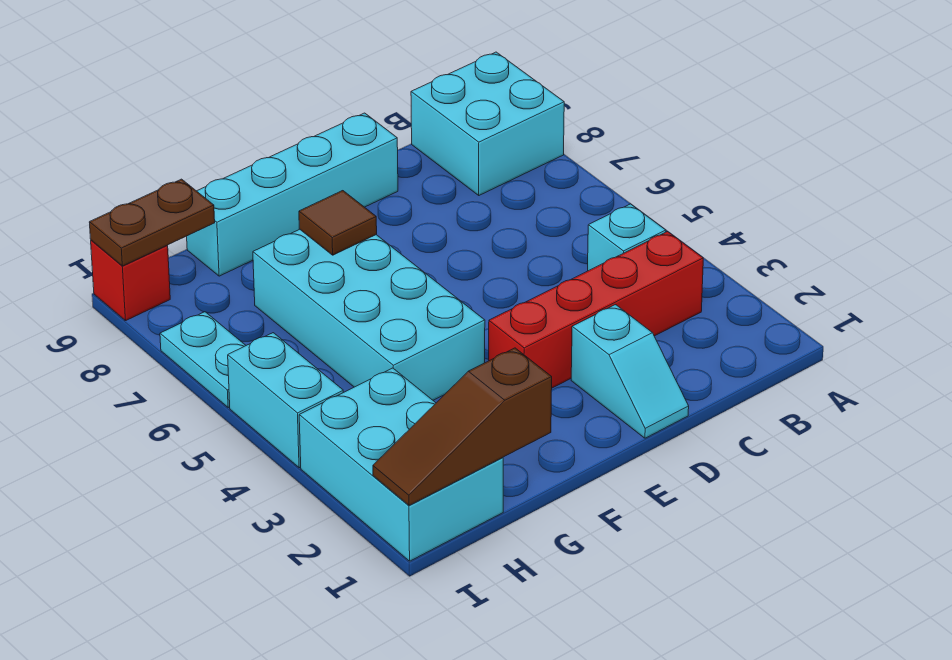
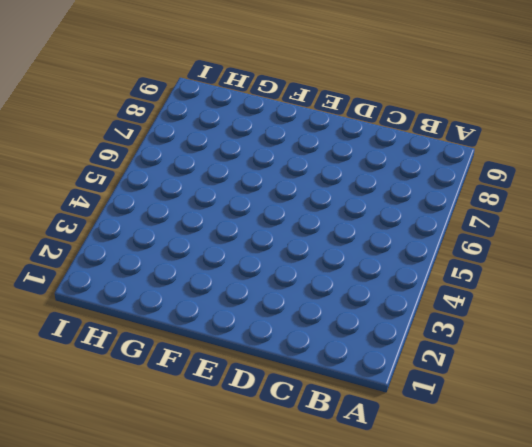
none -> cyan 2x2 brick [411,52,564,195]
none -> red 1x4 brick [489,232,703,388]
none -> cyan 1x1 brick [588,204,666,271]

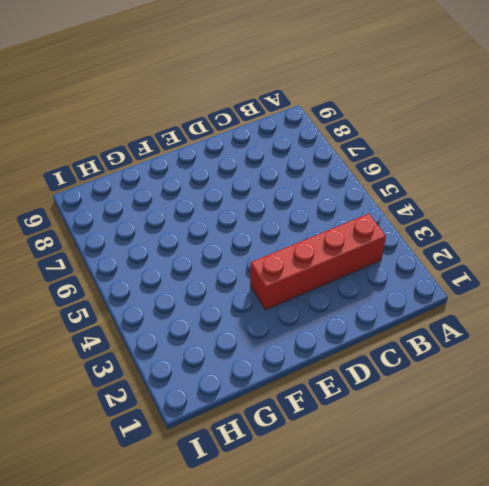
none -> cyan 2x2 brick [411,52,564,195]
none -> cyan 1x1 brick [588,204,666,271]
none -> cyan 1x2 slope [571,305,689,438]

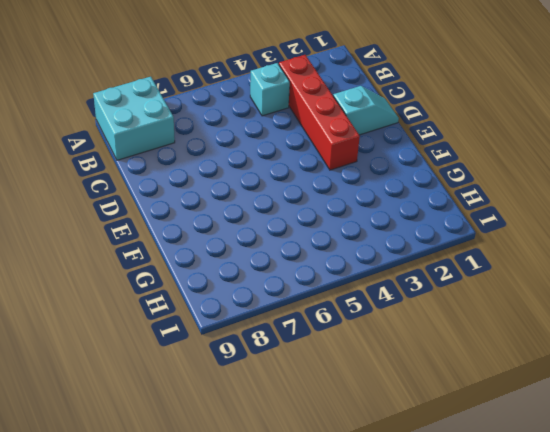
none -> cyan 1x4 brick [187,113,398,276]
none -> cyan 2x4 brick [253,229,485,400]
none -> cyan 2x3 brick [299,368,503,561]

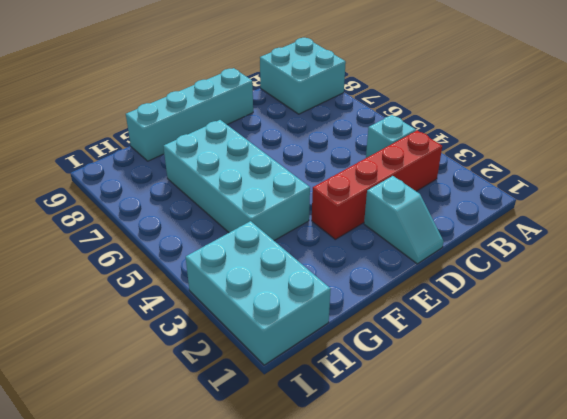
none -> cyan 1x2 brick [228,333,343,468]
none -> cyan 1x2 plate [160,312,246,408]
none -> red 1x1 brick [91,240,170,321]

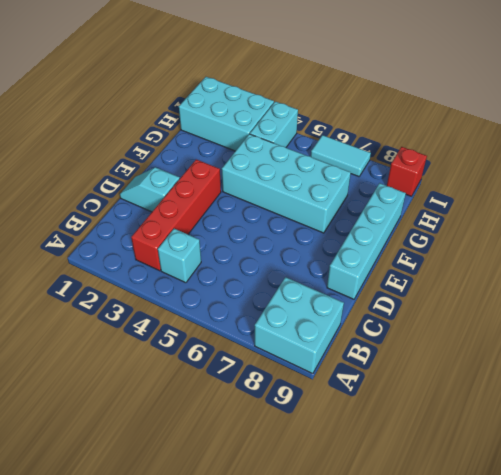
cyan 1x2 brick [250,101,298,147] -> cyan 1x2 brick turned to [228,333,343,468]
cyan 1x2 tile [311,135,371,177] -> cyan 1x2 plate [160,312,246,408]
none -> brown 1x1 tile [299,191,377,255]
none -> brown 1x3 slope [373,348,552,505]
none -> brown 1x2 plate [89,179,215,266]

